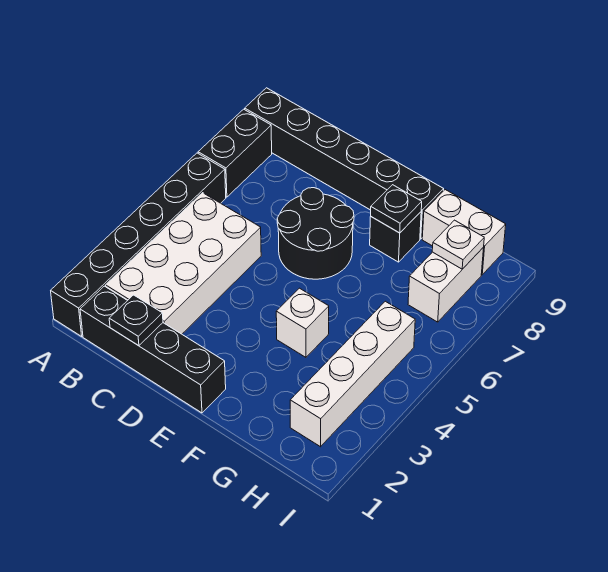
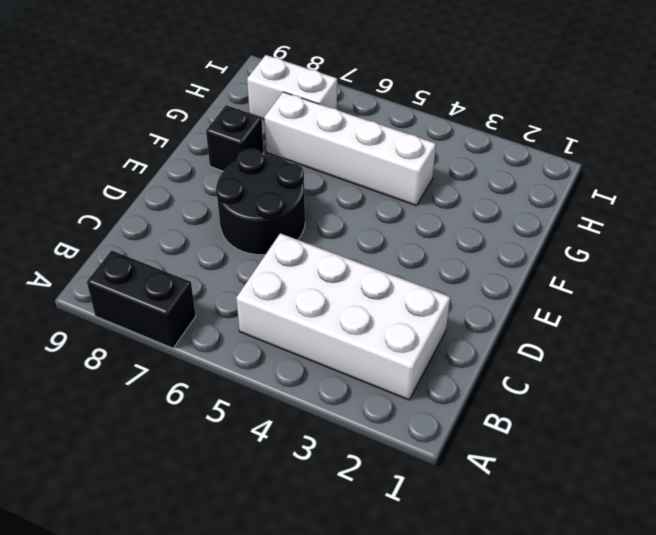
white 1x4 brick [264,92,436,206] -> white 1x4 brick moved to [290,301,415,447]
none -> black 1x6 brick [51,153,226,336]
none -> black 1x6 brick [245,88,444,239]
none -> black 1x4 brick [80,286,226,413]

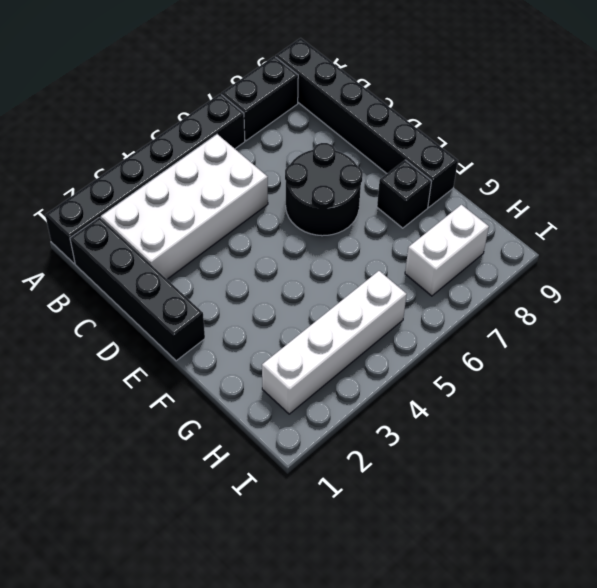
none -> white 1x1 brick [276,288,329,357]
none -> white 1x2 brick [422,190,506,275]
none -> black 1x1 plate [109,295,163,346]

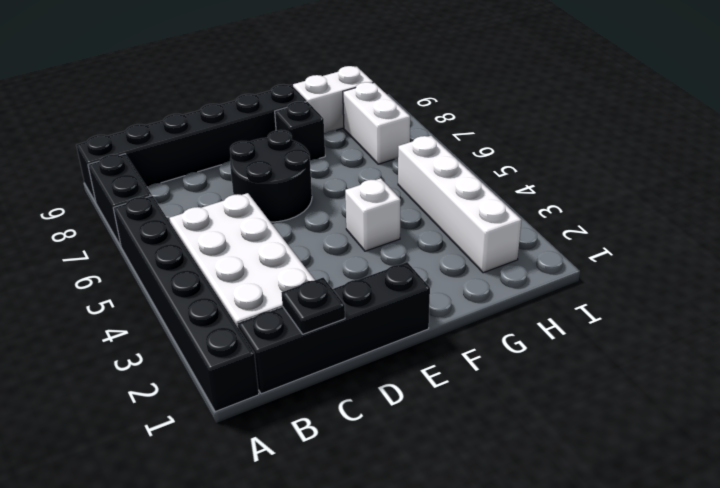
none -> black 1x1 plate [371,185,422,233]
none -> white 1x1 plate [432,220,484,269]

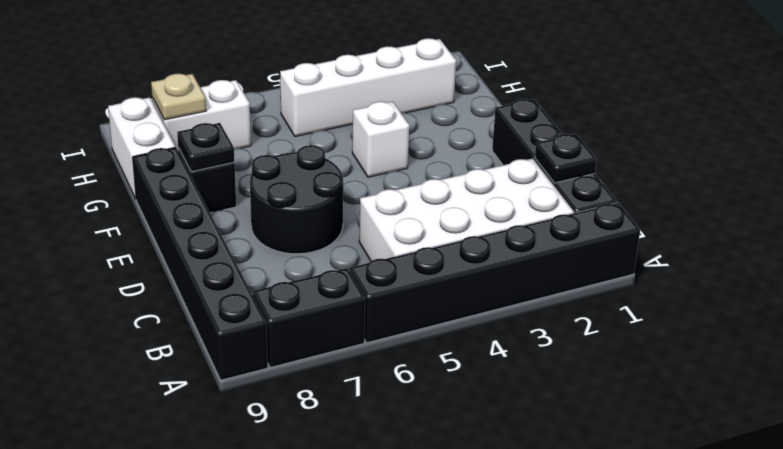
tan 1x1 plate [151,74,206,120] -> white 1x1 plate [432,220,484,269]

